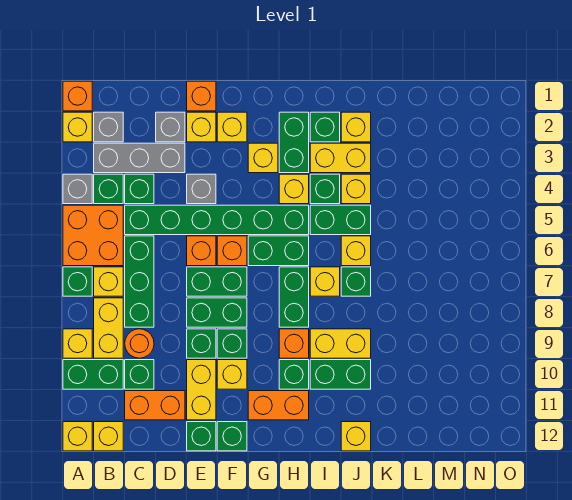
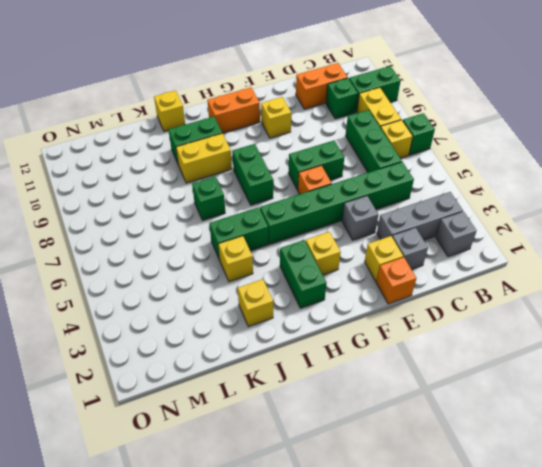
none -> orange 1x1 brick [63,81,92,111]
none -> yellow 1x1 brick [63,112,92,142]
none -> grey 1x1 brick [63,174,92,204]
none -> orange 2x2 brick [63,205,123,266]

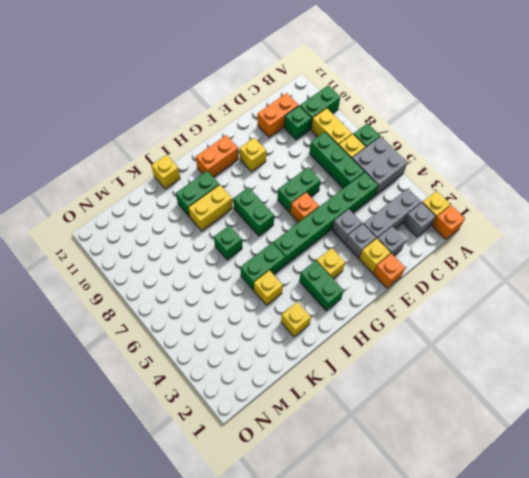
grey 2x2 brick [352,136,407,195] -> orange 2x2 brick [63,205,123,266]
grey 1x1 brick [346,224,376,258] -> grey 1x1 brick moved to [63,174,92,204]
none -> yellow 1x1 brick [63,329,92,358]
none -> yellow 1x1 brick [63,422,92,451]
none -> green 1x1 brick [94,174,123,204]
none -> yellow 1x1 brick [94,422,123,451]

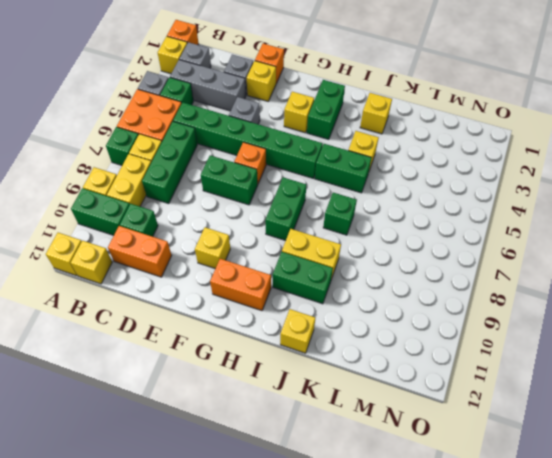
none -> green 1x1 brick [125,174,154,204]
none -> orange 1x1 round brick [125,329,154,358]
none -> orange 1x1 brick [187,236,216,266]
none -> green 1x2 brick [187,298,247,327]

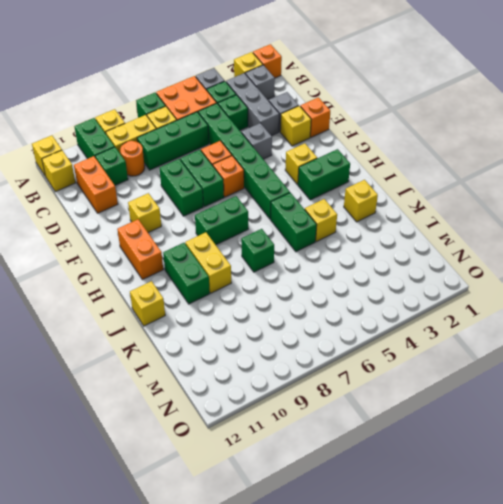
none -> green 1x1 brick [187,329,216,358]
none -> yellow 1x2 brick [187,360,216,420]
none -> green 1x1 brick [187,422,216,451]
none -> yellow 1x1 brick [217,112,247,142]

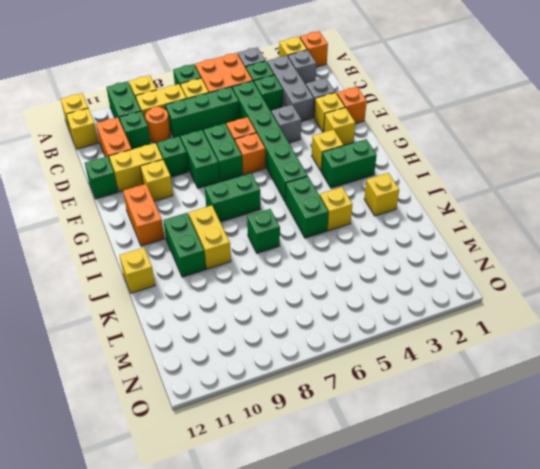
none -> green 1x1 brick [217,329,247,358]
none -> green 1x1 brick [217,422,247,451]
none -> green 1x2 brick [248,236,309,266]
none -> yellow 1x1 brick [279,174,309,204]

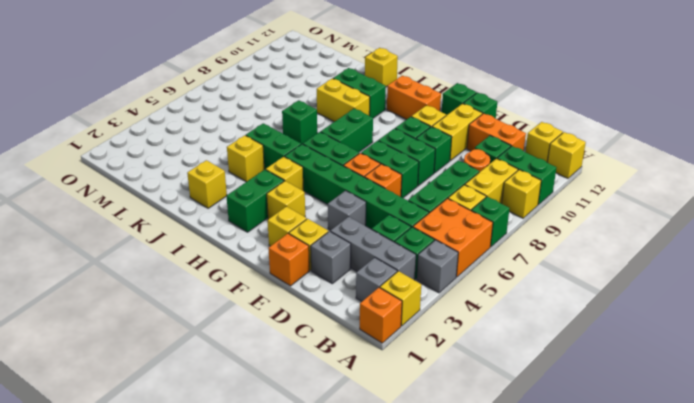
none -> orange 1x1 brick [279,329,309,358]
none -> green 1x1 brick [279,360,309,389]
none -> green 1x1 brick [310,112,340,142]
none -> yellow 1x2 brick [310,143,371,173]

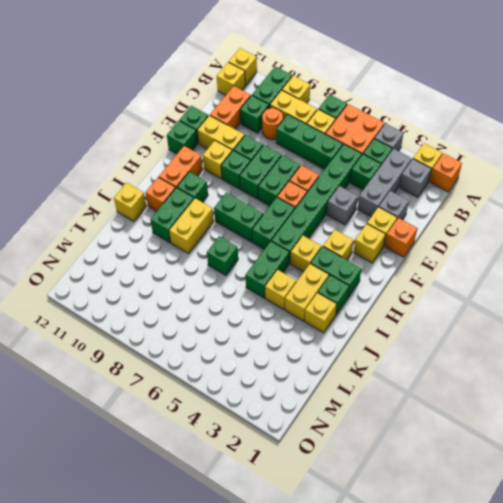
orange 1x1 brick [145,177,175,211] -> orange 1x1 brick moved to [279,329,309,358]
none -> green 1x1 brick [310,174,340,204]
none -> yellow 1x1 brick [310,267,340,296]
none -> yellow 1x1 brick [341,236,371,266]

